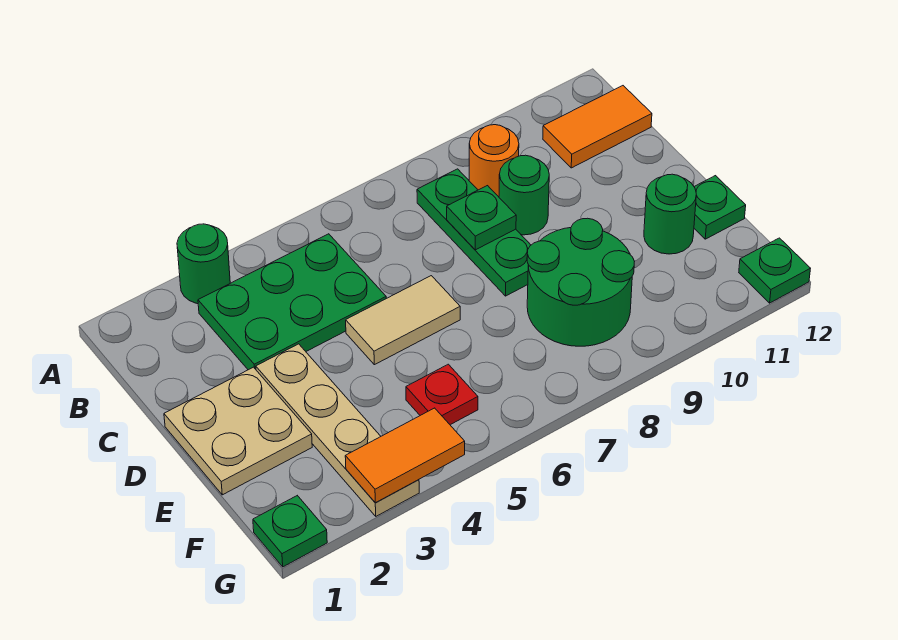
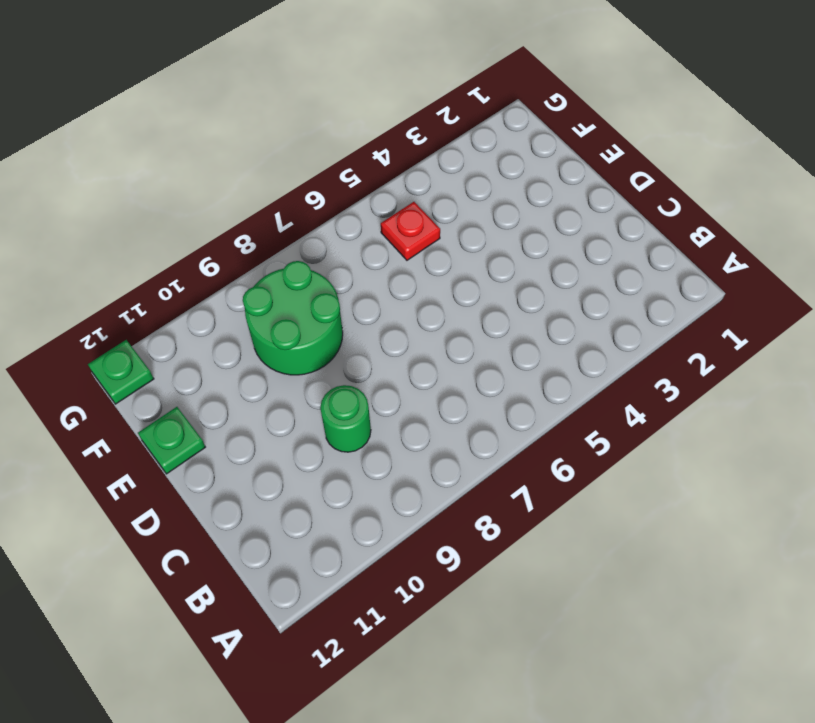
none -> green 1x1 round brick [177,224,230,304]
none -> green 2x3 plate [198,234,386,370]
none -> green 1x3 plate [417,169,531,296]

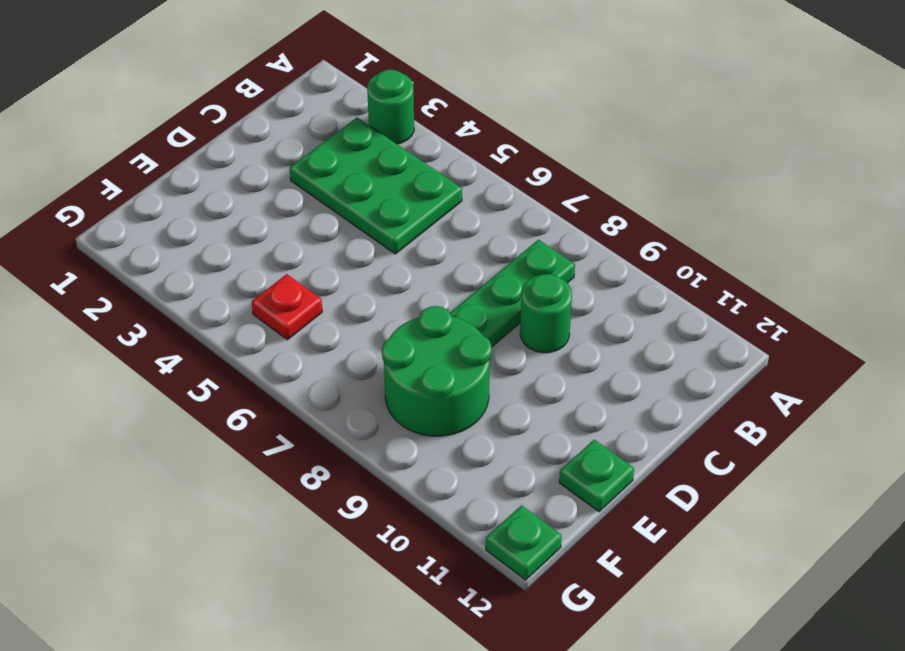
none -> orange 1x1 round brick [469,125,519,197]
none -> orange 1x2 tile [543,86,652,168]
none -> tan 2x2 plate [164,367,312,495]

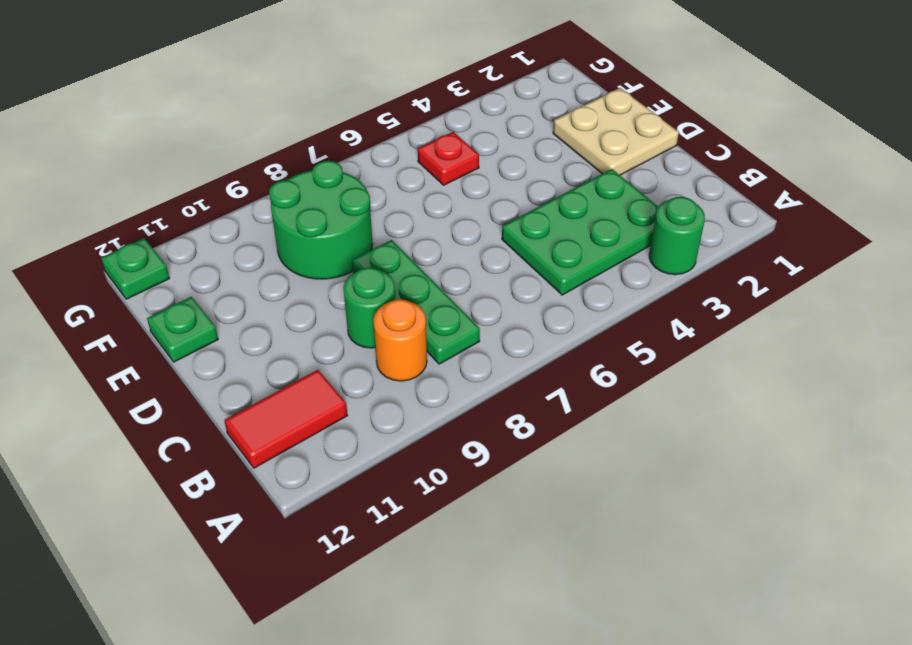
red 1x2 tile [224,370,348,468] -> orange 1x2 tile [543,86,652,168]
none -> tan 1x4 plate [256,344,419,516]
none -> tan 1x2 tile [346,276,460,365]
none -> green 1x1 round brick [644,174,696,254]

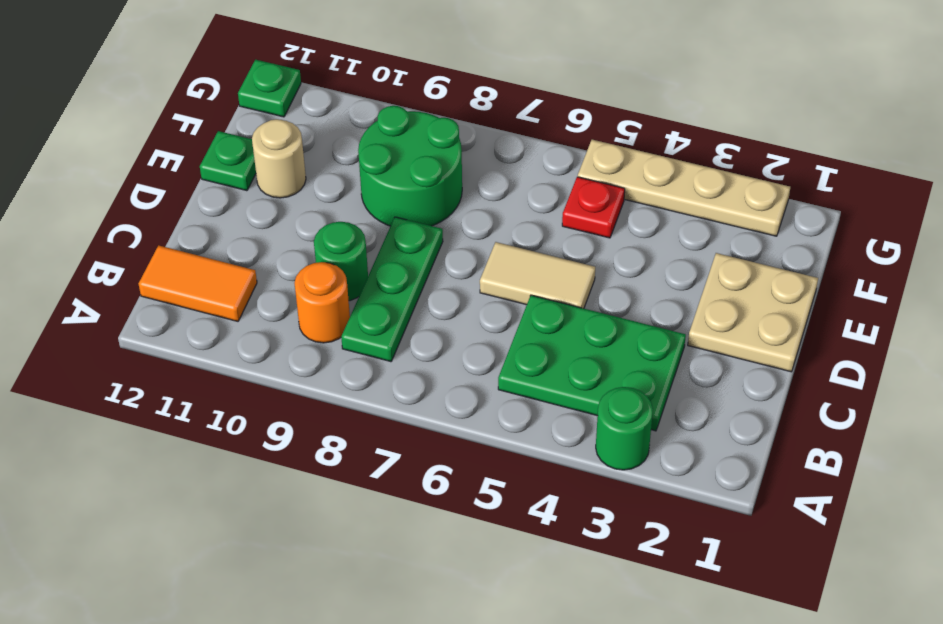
tan 1x1 round brick [252,119,306,198] -> green 1x1 round brick [644,174,696,254]
tan 1x4 plate [578,140,790,236] -> tan 1x4 plate turned to [256,344,419,516]
none -> green 1x1 plate [253,496,327,567]
none -> green 1x1 plate [447,186,516,250]
none -> orange 1x2 tile [345,408,465,503]

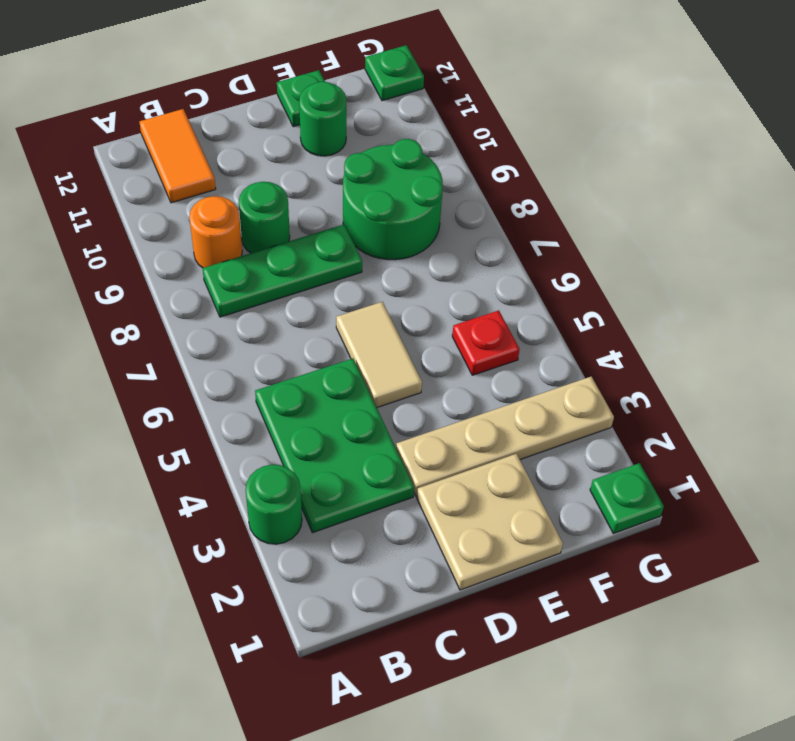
none -> green 1x1 plate [447,186,516,250]
none -> orange 1x2 tile [345,408,465,503]

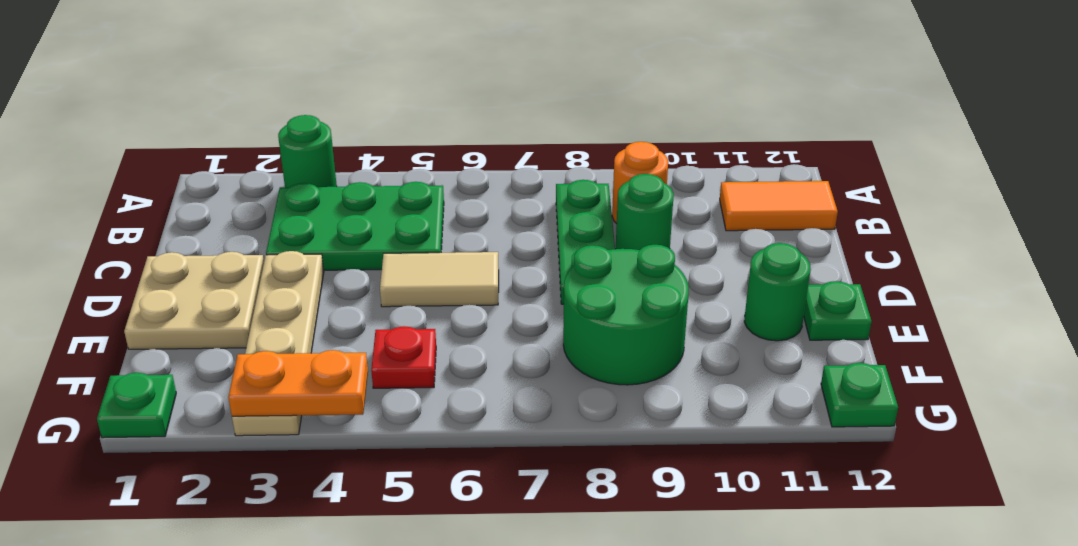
orange 1x2 plate [228,350,368,416] -> orange 1x2 tile [345,408,465,503]
none -> green 1x1 plate [447,186,516,250]

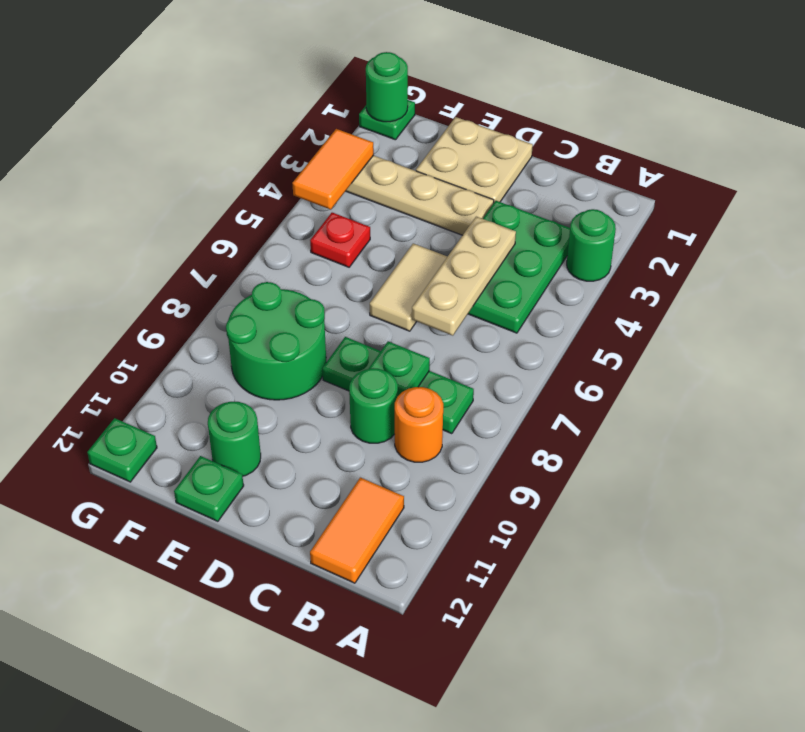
tan 1x3 plate [412,217,516,336] -> none
green 1x1 round brick [366,52,408,122] -> none

